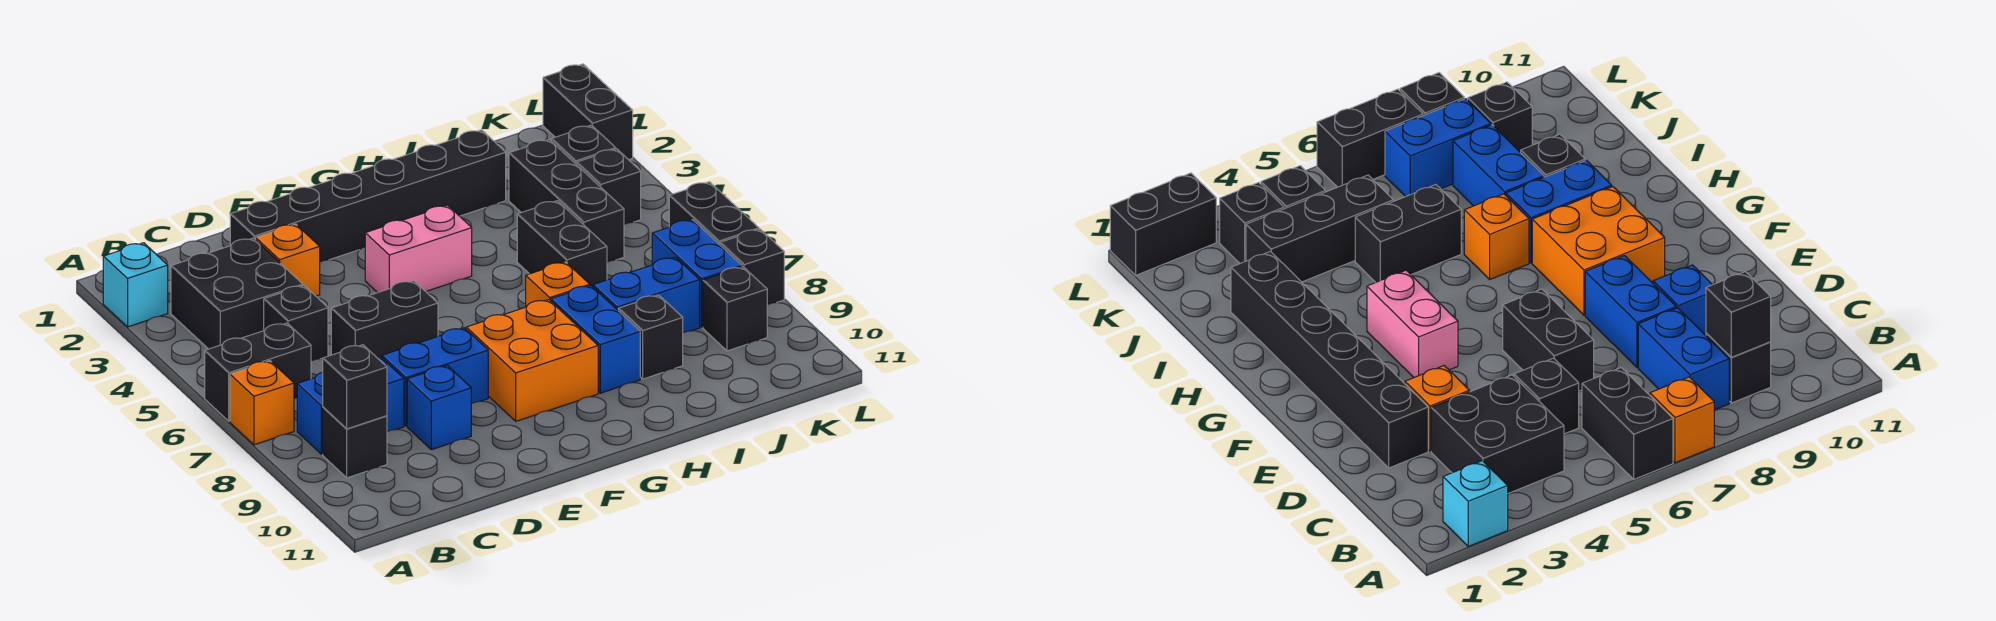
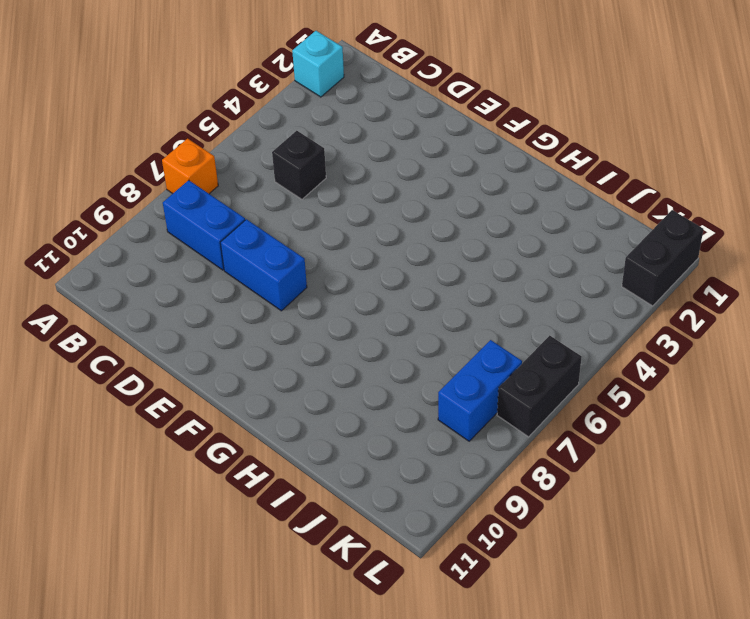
none -> black 1x2 brick [205,323,311,421]
none -> black 2x2 brick [171,238,303,349]
none -> black 1x1 brick [323,407,387,478]

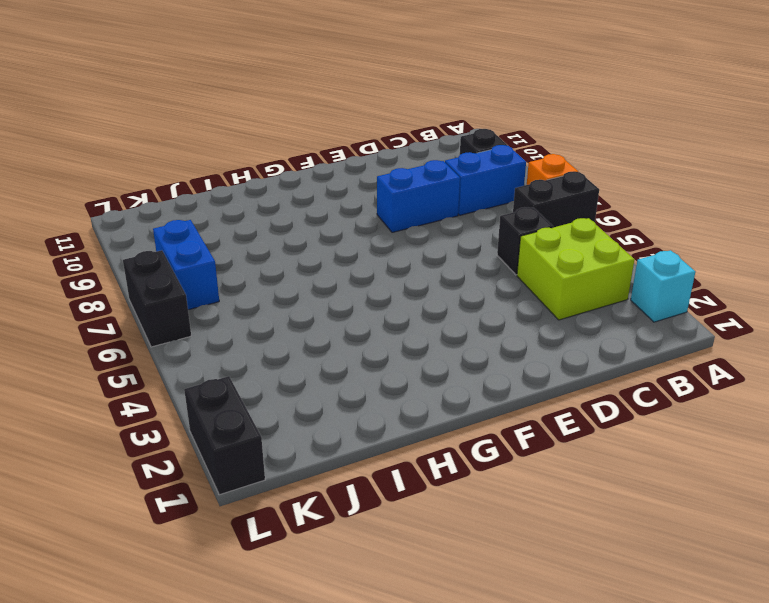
lime 2x2 brick [517,218,634,320] -> black 2x2 brick [171,238,303,349]
none -> black 1x6 brick [230,130,506,262]
none -> orange 1x1 brick [255,224,320,296]
none -> black 1x2 brick [331,281,438,357]

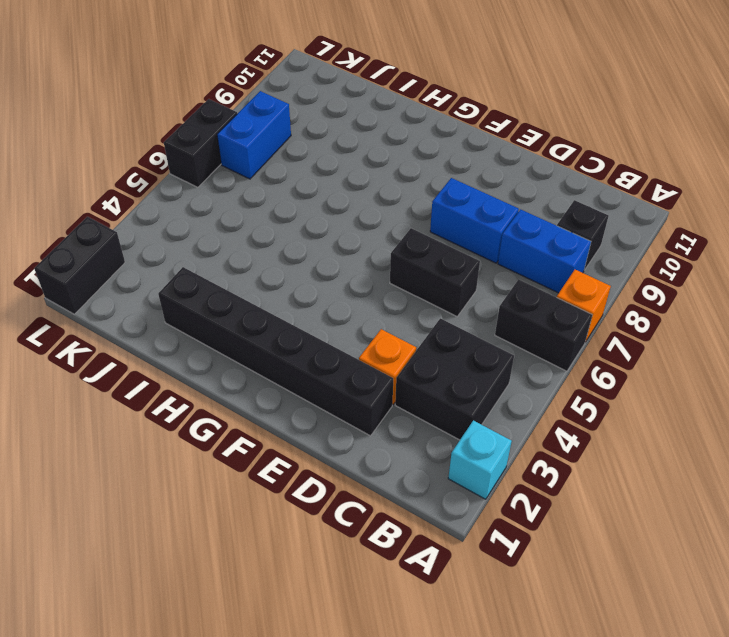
none -> black 1x1 brick [264,285,328,361]
none -> blue 1x1 brick [407,365,471,450]
none -> pink 1x2 brick [365,205,472,293]

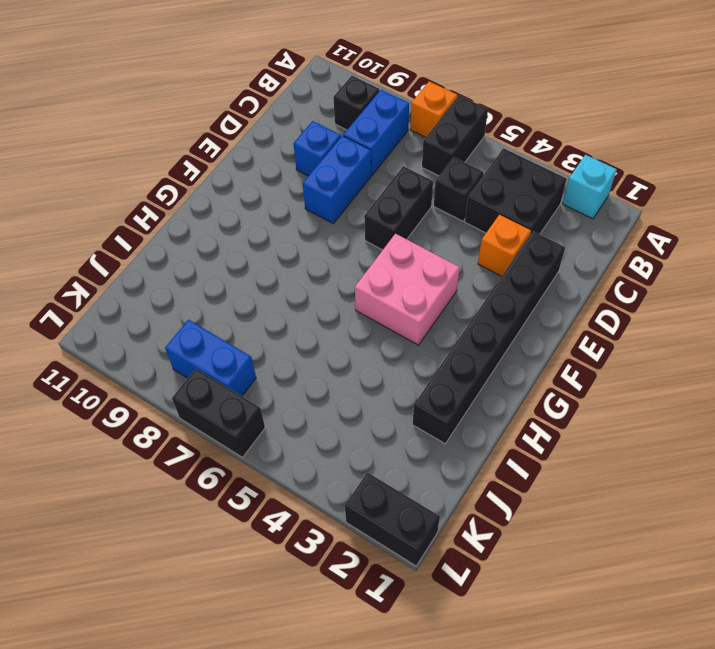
pink 2x2 brick [355,234,460,345] -> pink 1x2 brick [365,205,472,293]
none -> orange 2x2 brick [466,300,598,421]
none -> orange 1x1 brick [526,262,590,307]
none -> blue 1x2 brick [551,286,640,393]

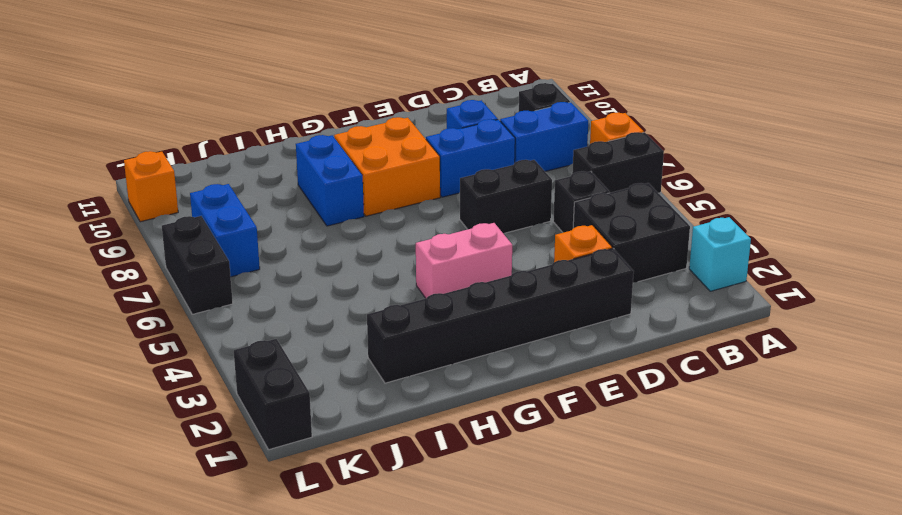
orange 1x1 brick [124,151,178,222] -> orange 1x1 brick moved to [526,262,590,307]
none -> black 1x2 brick [517,201,607,287]
none -> blue 1x2 brick [593,257,700,333]
none -> black 1x1 brick [618,295,683,379]

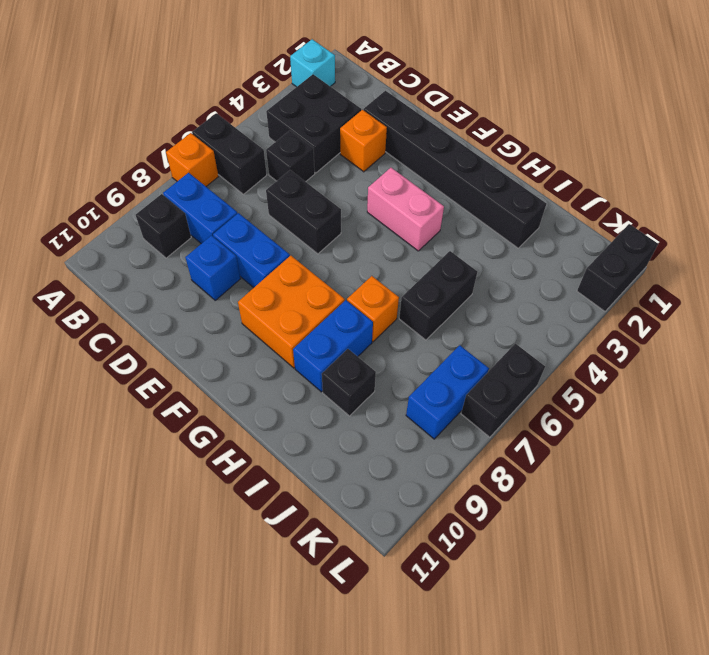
none -> blue 1x2 brick [593,257,700,333]
none -> black 1x3 brick [509,140,624,262]
none -> black 1x1 brick [551,125,616,165]

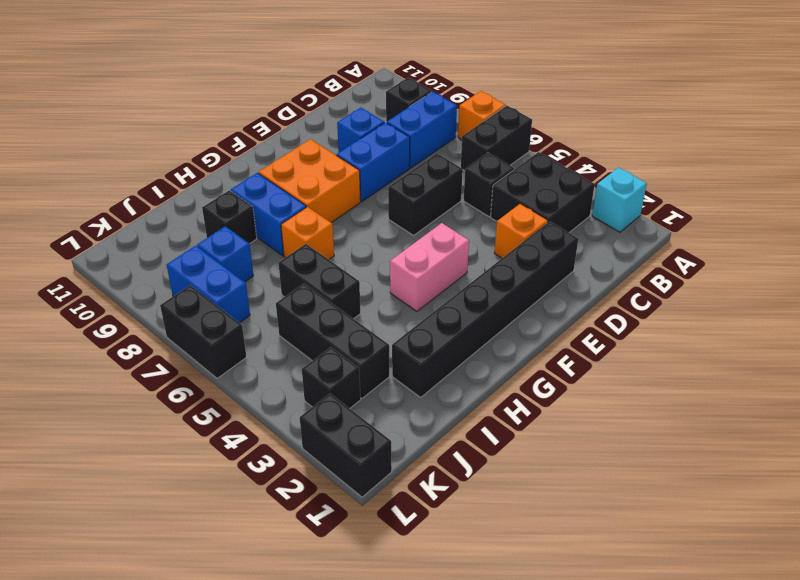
blue 1x1 brick [197,226,253,282] -> blue 1x2 brick [593,257,700,333]
none -> black 1x1 brick [577,149,641,224]
none -> black 1x1 brick [703,267,767,351]
none -> black 1x1 brick [720,229,784,305]

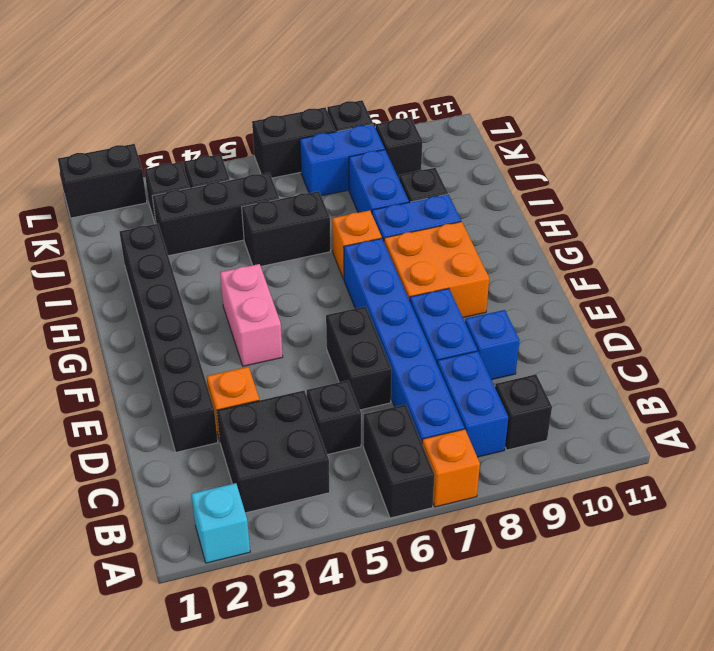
blue 1x6 brick [344,238,464,442] -> none
none -> black 1x1 brick [323,345,387,429]

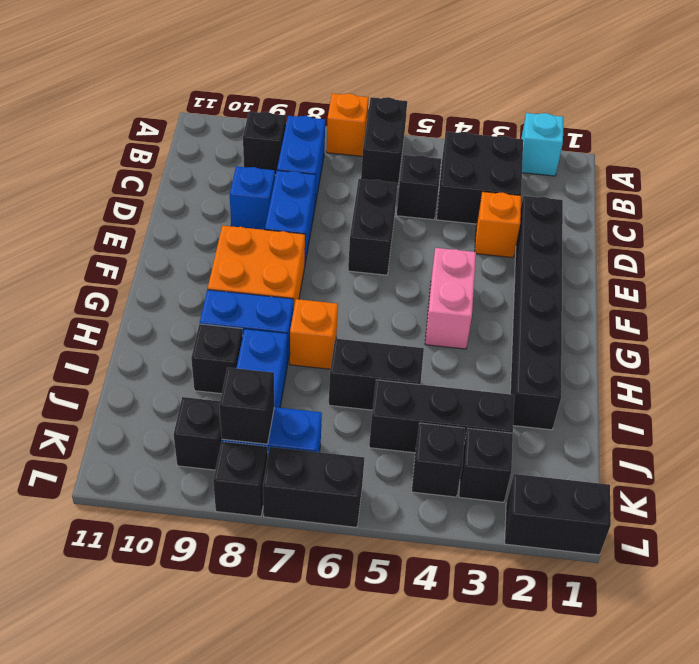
black 1x1 brick [219,368,274,444] -> black 1x1 brick moved to [323,345,387,429]

